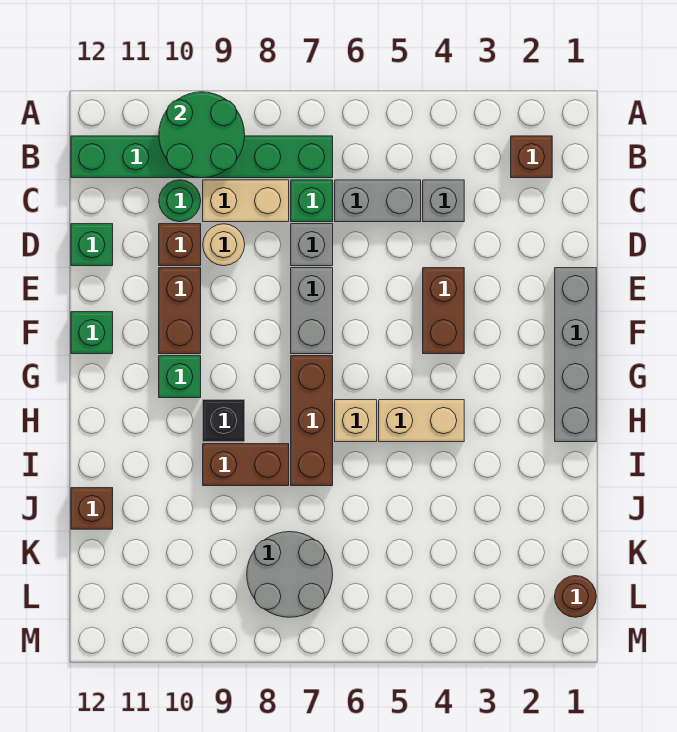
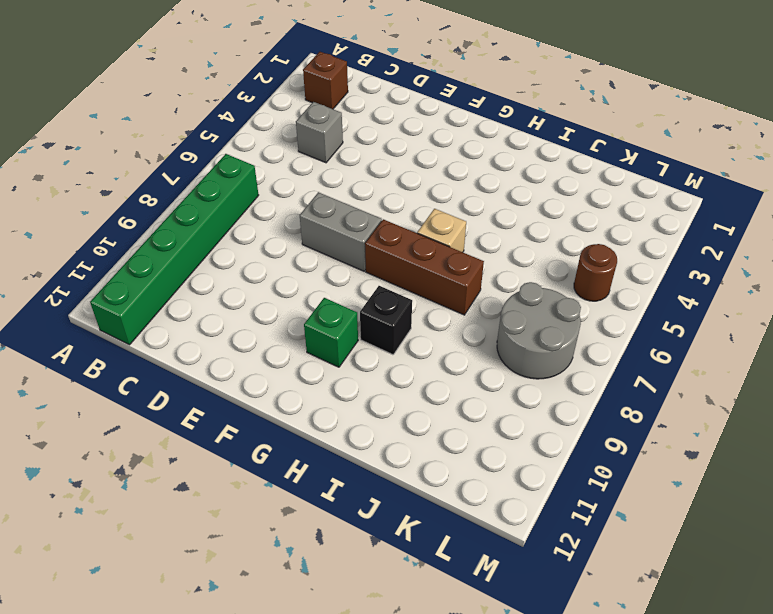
brown 1x1 round brick [574,244,617,301] -> brown 1x1 round brick moved to [555,576,596,617]
none -> grey 1x2 brick [335,180,421,222]
none -> green 1x1 brick [291,180,333,222]
none -> tan 1x2 brick [203,180,289,222]

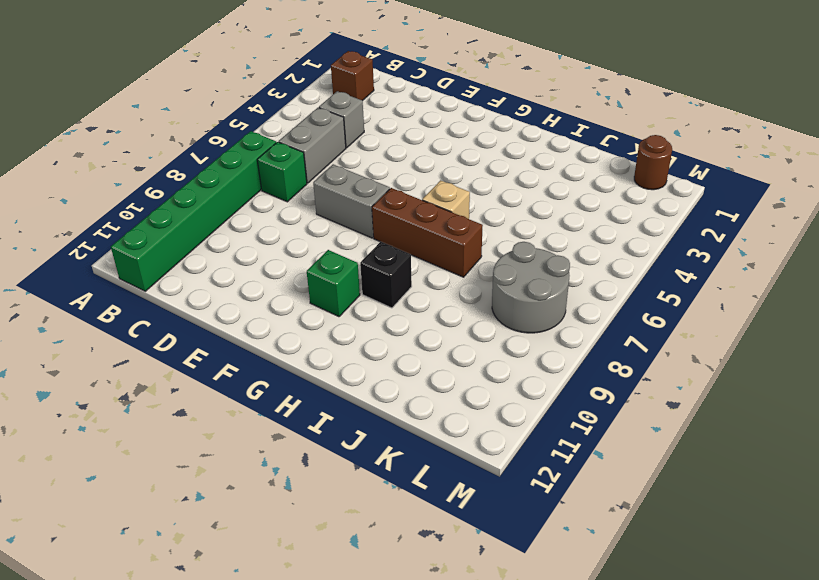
none -> tan 1x2 brick [203,180,289,222]
none -> green 1x1 round brick [159,180,201,222]
none -> grey 1x1 brick [291,224,333,266]

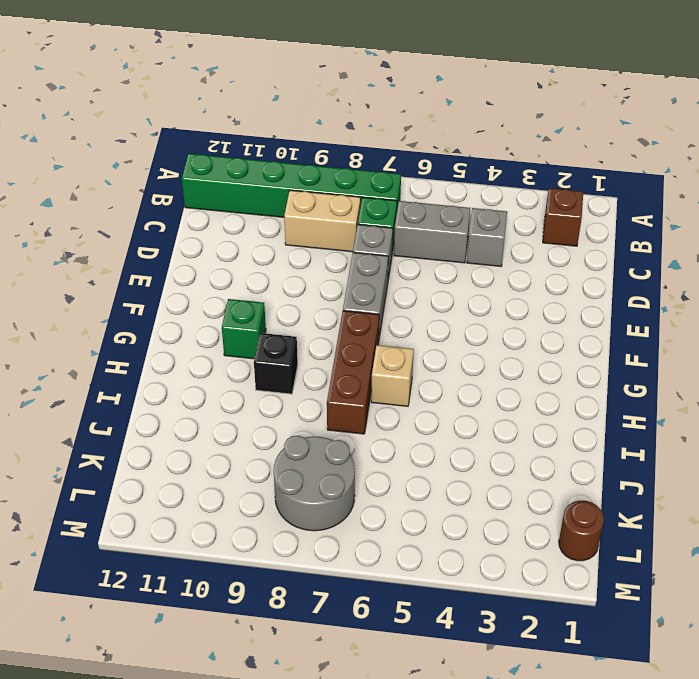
none -> green 1x1 round brick [159,180,201,222]
none -> tan 1x1 round brick [203,224,245,266]
none -> brown 1x1 brick [159,224,201,266]

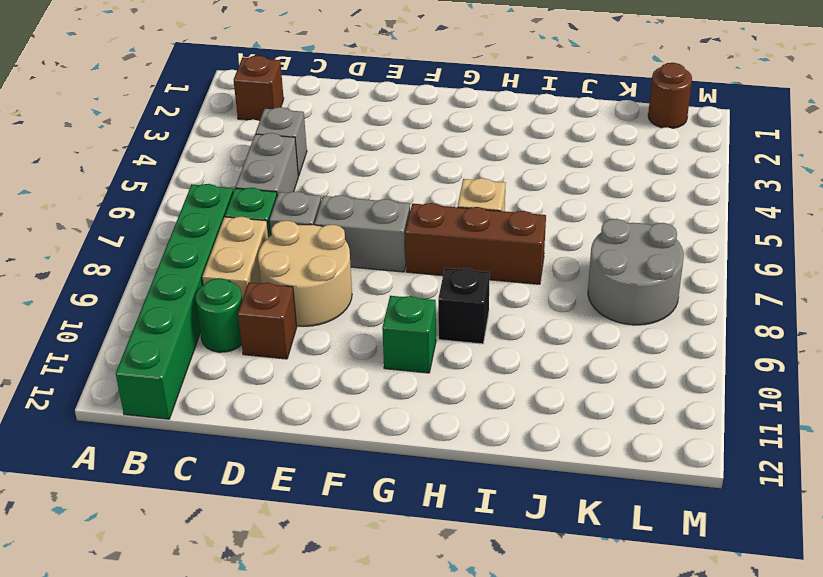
tan 2x2 round brick [258,221,352,326] -> tan 1x1 round brick [203,224,245,266]
none -> green 1x1 brick [71,224,113,266]
none -> grey 1x4 brick [555,268,596,442]
none -> brown 1x2 brick [423,268,464,354]

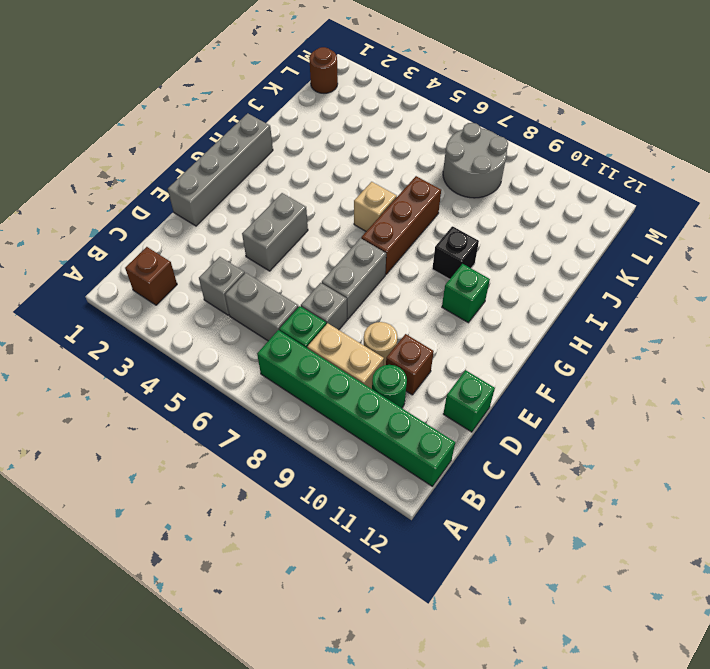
grey 1x2 brick [242,193,308,271] -> brown 1x2 brick [423,268,464,354]
none -> brown 1x2 brick [159,268,201,354]
none -> green 1x1 brick [71,312,113,354]
none -> tan 1x2 brick [379,400,464,442]

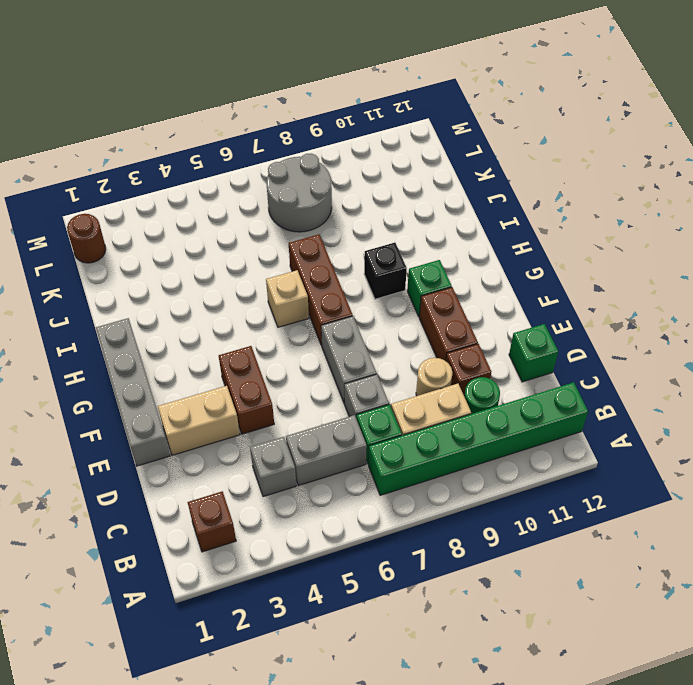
tan 1x2 brick [158,386,240,455] -> tan 1x2 brick moved to [379,400,464,442]
none -> green 1x1 brick [71,312,113,354]
none -> brown 1x2 brick [203,444,289,486]
none -> brown 1x1 brick [71,488,113,529]

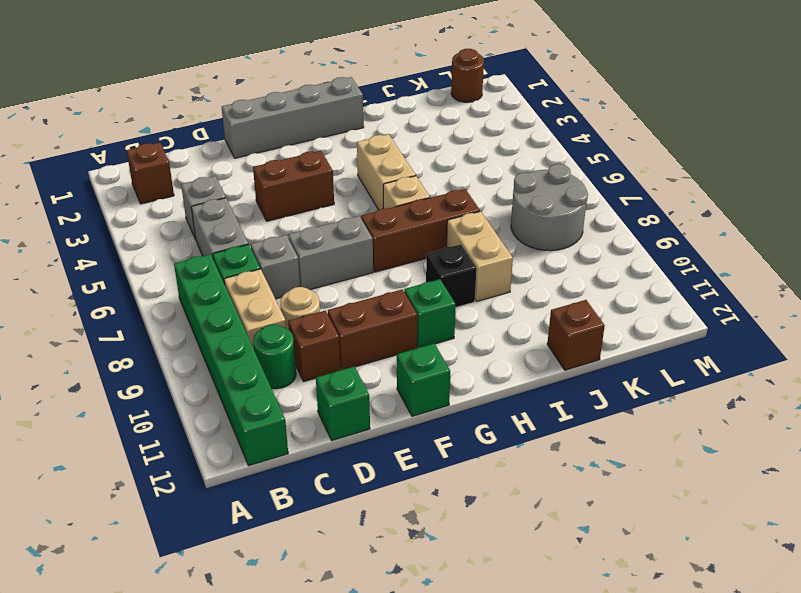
tan 1x2 brick [446,211,513,302] -> brown 1x2 brick [203,444,289,486]
none -> green 2x2 round brick [159,92,245,178]

